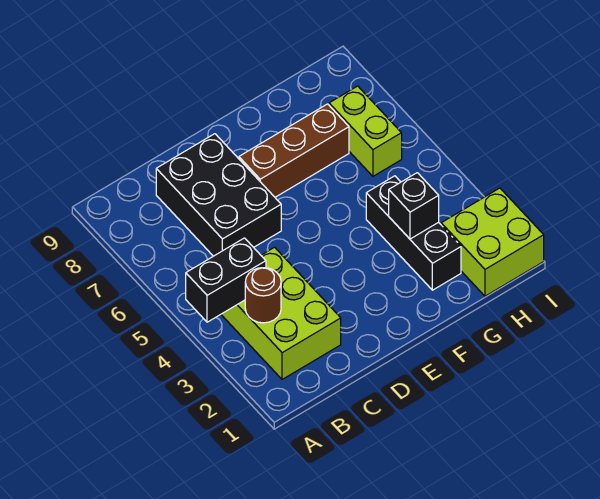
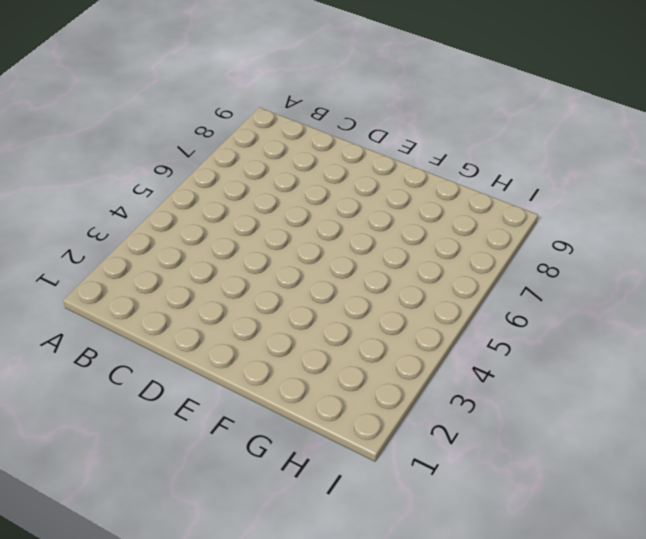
none -> lime 2x3 brick [221,247,341,379]
none -> black 2x3 brick [156,134,281,256]

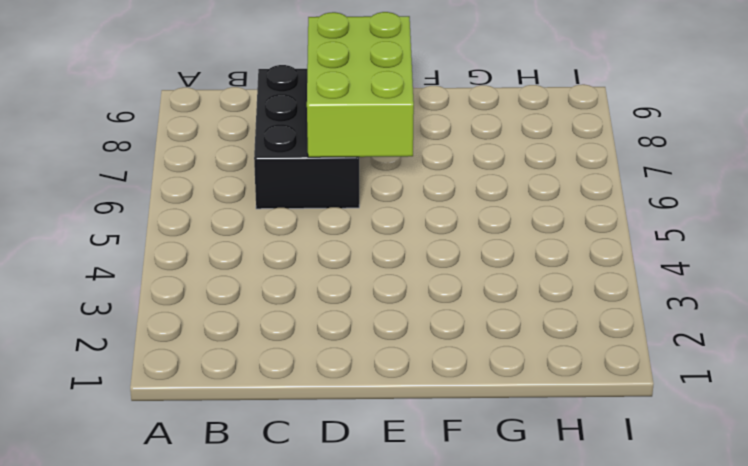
lime 2x3 brick [307,12,414,157] -> lime 2x3 brick moved to [221,247,341,379]
none -> brown 1x3 brick [239,104,349,197]
none -> black 1x3 brick [366,176,461,290]

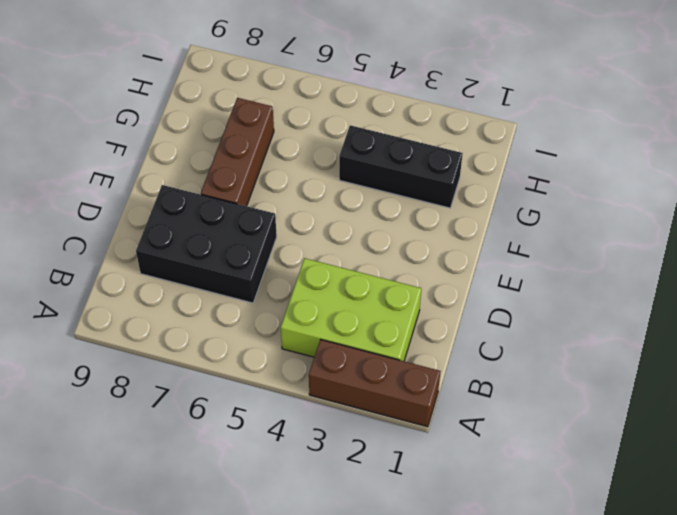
brown 1x3 brick [309,339,440,427] -> none
none -> lime 2x2 brick [441,188,544,296]
none -> lime 1x2 brick [329,86,402,176]

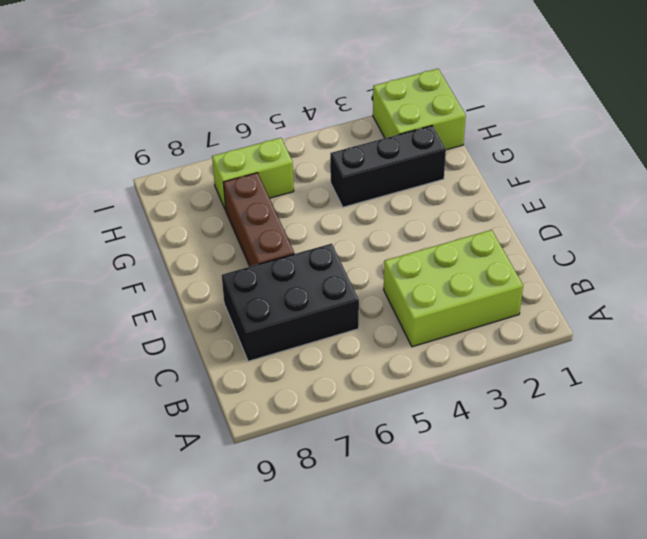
none -> black 1x2 brick [186,238,266,322]
none -> brown 1x1 round brick [245,268,281,323]

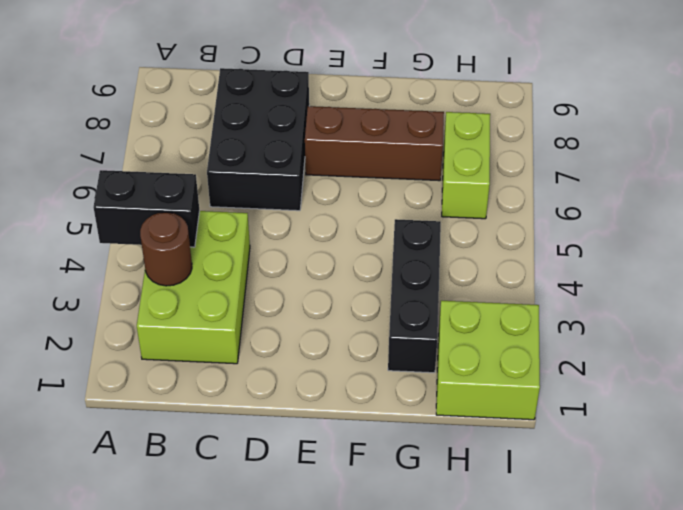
none -> black 1x1 brick [389,173,439,239]

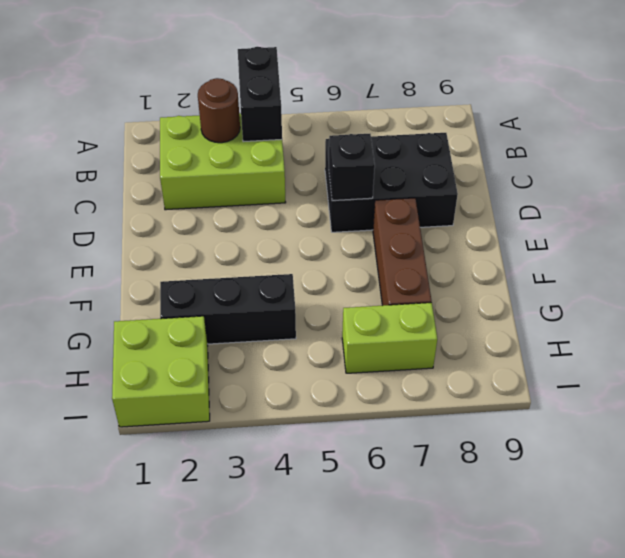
black 1x1 brick [329,134,375,201] -> black 1x1 brick moved to [389,173,439,239]

